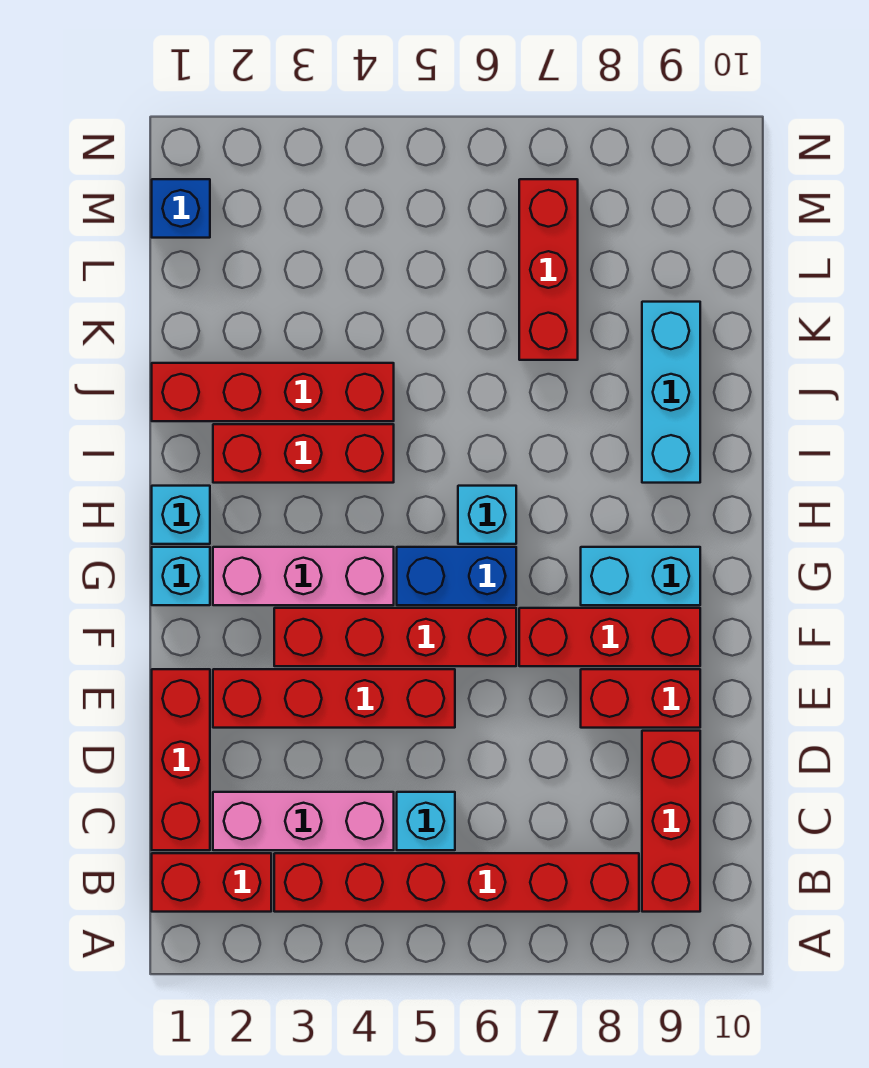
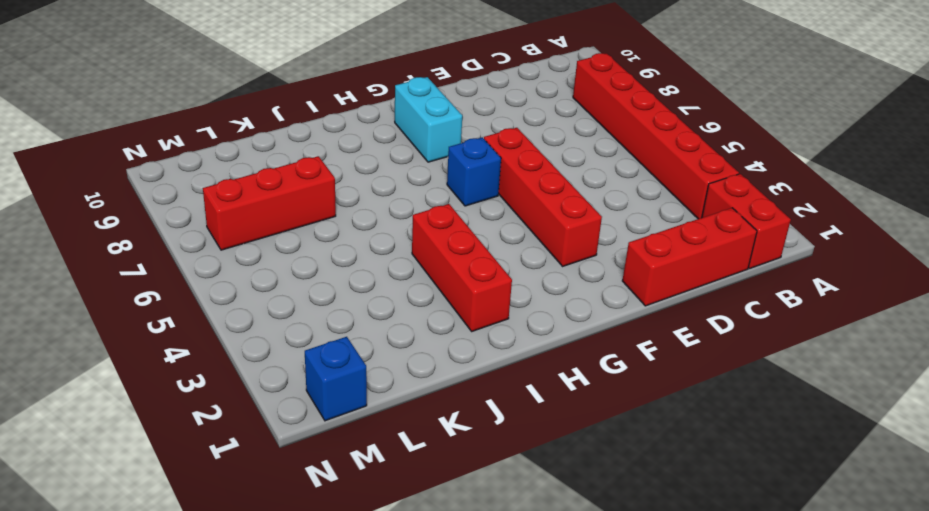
blue 1x1 brick [447,137,501,206] -> blue 1x2 brick [397,547,516,605]
none -> red 1x3 brick [642,731,700,912]
none -> pink 1x3 brick [213,792,394,850]
none -> cyan 1x1 brick [397,792,455,850]

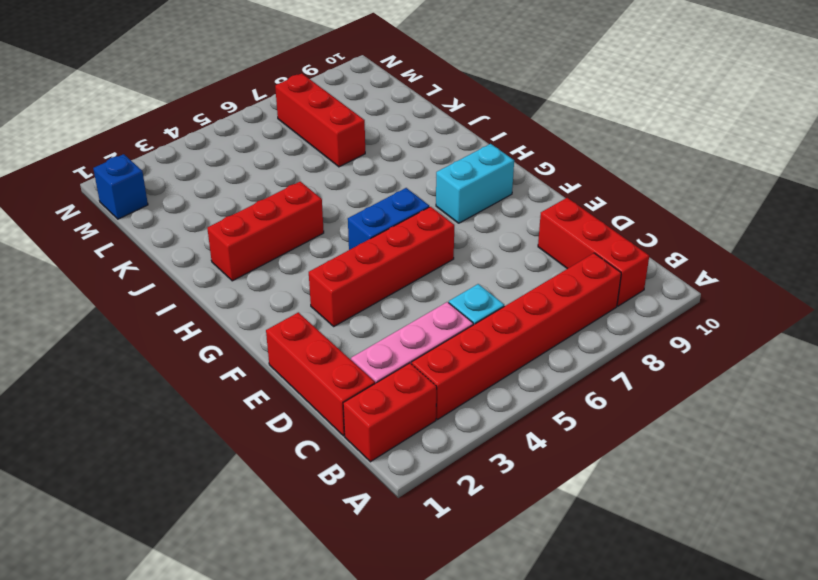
none -> red 1x4 brick [213,669,455,728]
none -> red 1x2 brick [581,669,700,728]
none -> red 1x3 brick [519,608,700,666]

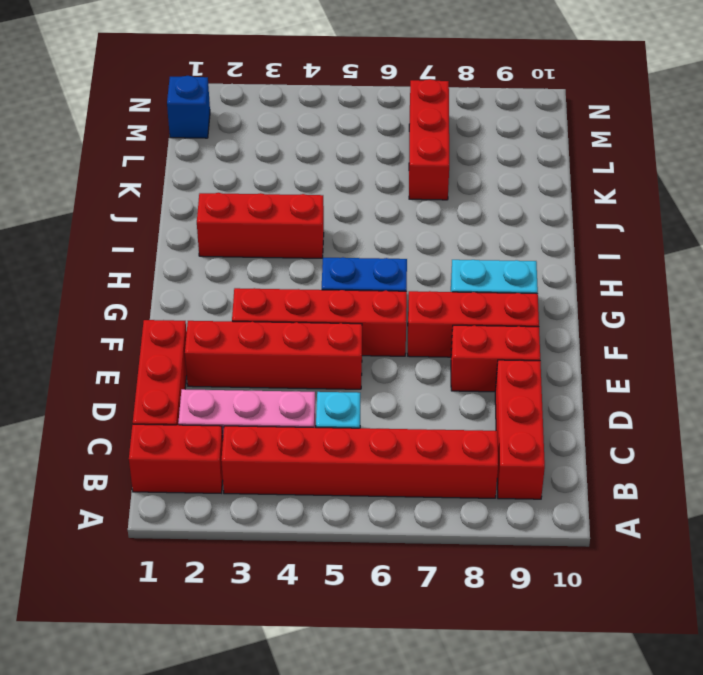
none -> cyan 1x1 brick [152,547,210,605]
none -> pink 1x3 brick [213,547,394,605]
none -> cyan 1x1 brick [152,486,210,544]

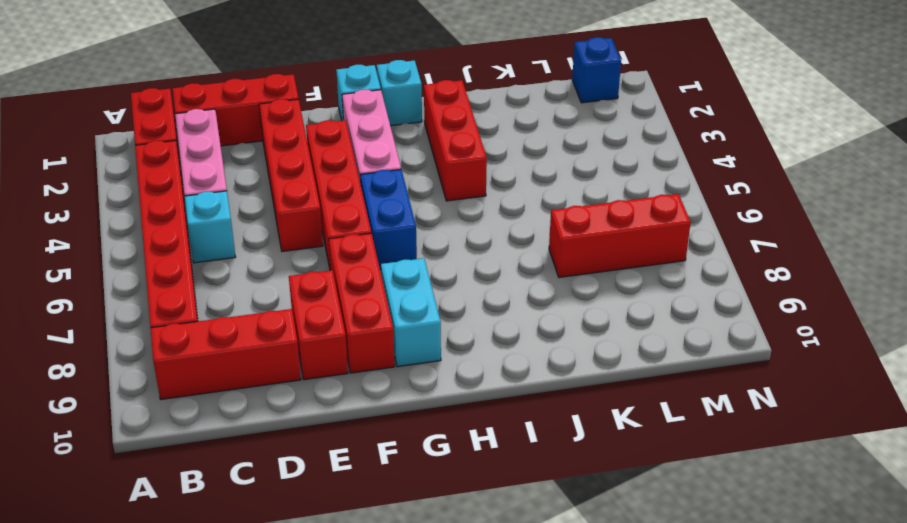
none -> cyan 1x1 brick [458,486,516,544]
none -> cyan 1x3 brick [642,302,700,483]
none -> red 1x4 brick [152,363,394,421]

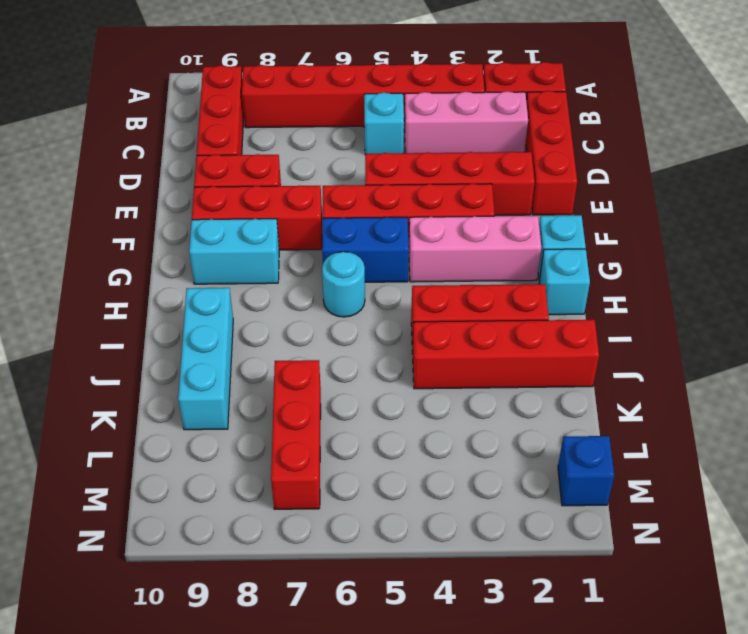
cyan 1x1 round brick [322,252,365,317] -> cyan 1x1 brick [458,486,516,544]

